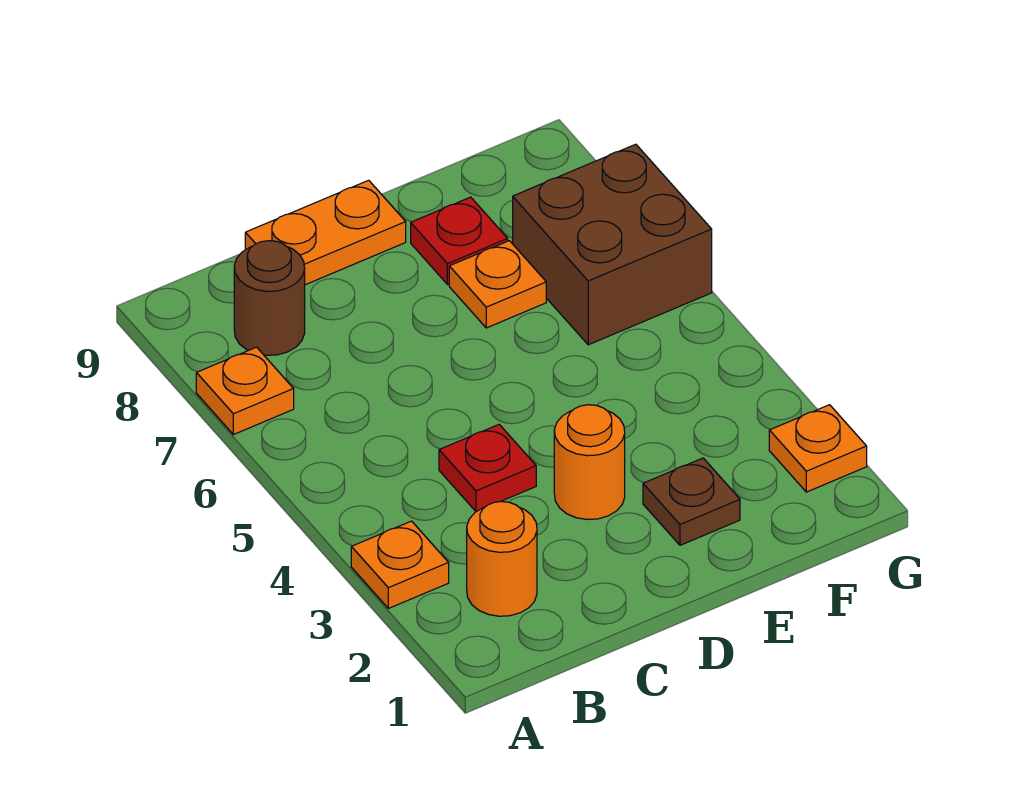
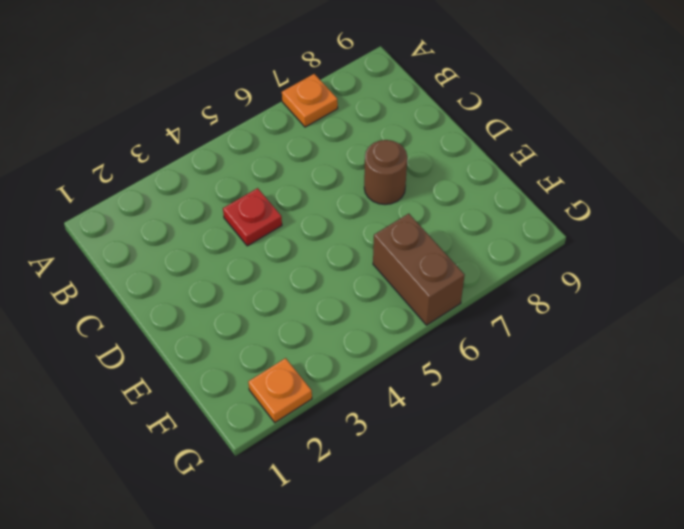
brown 1x1 round brick [364,140,407,205] -> brown 1x1 round brick moved to [234,241,305,355]
brown 1x2 brick [373,214,465,325] -> brown 2x2 brick [513,144,712,345]
none -> orange 1x1 plate [351,521,449,608]
none -> orange 1x1 round brick [467,501,537,616]
none -> orange 1x2 plate [245,180,406,285]

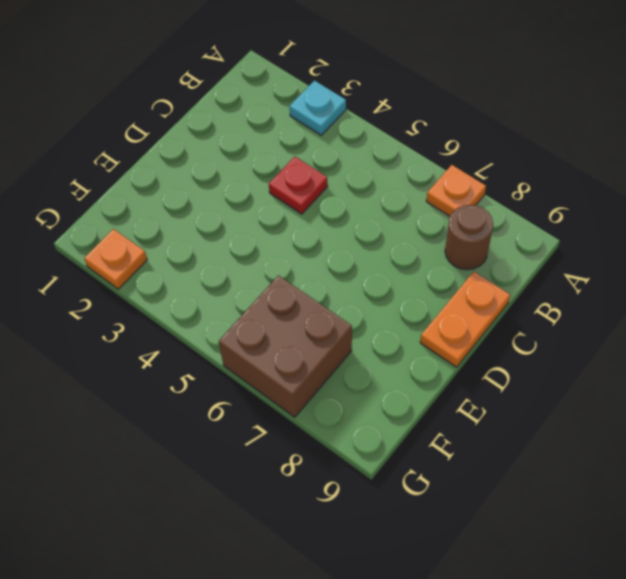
cyan 1x1 plate [290,81,346,135] -> orange 1x1 plate [351,521,449,608]
none -> orange 1x1 round brick [467,501,537,616]
none -> orange 1x1 round brick [554,405,625,520]
none -> brown 1x1 plate [643,458,740,545]

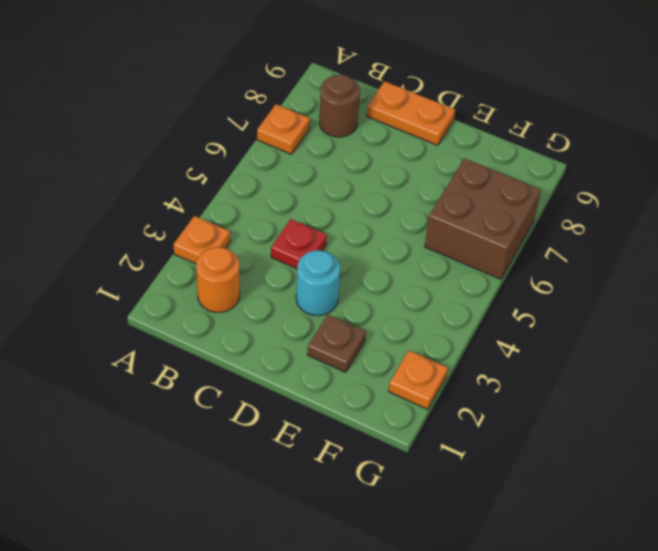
cyan 1x1 round brick [296,250,340,316] -> orange 1x1 round brick [554,405,625,520]
none -> orange 1x1 plate [449,241,546,328]
none -> red 1x1 plate [411,197,508,285]

